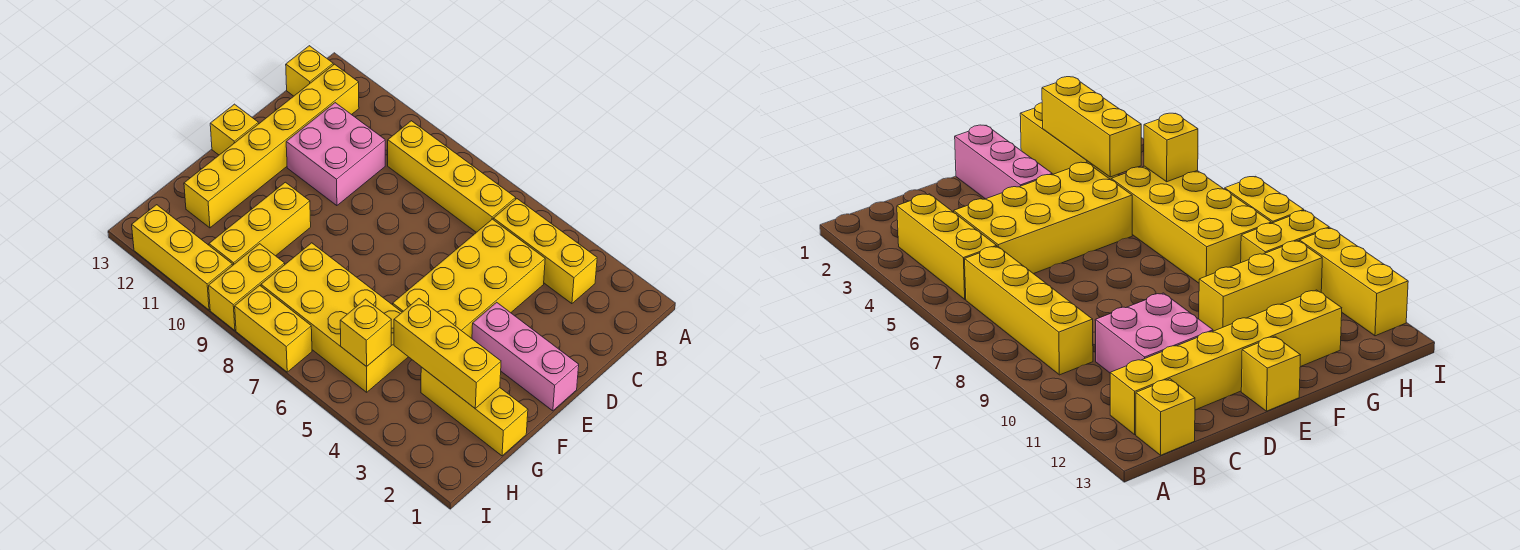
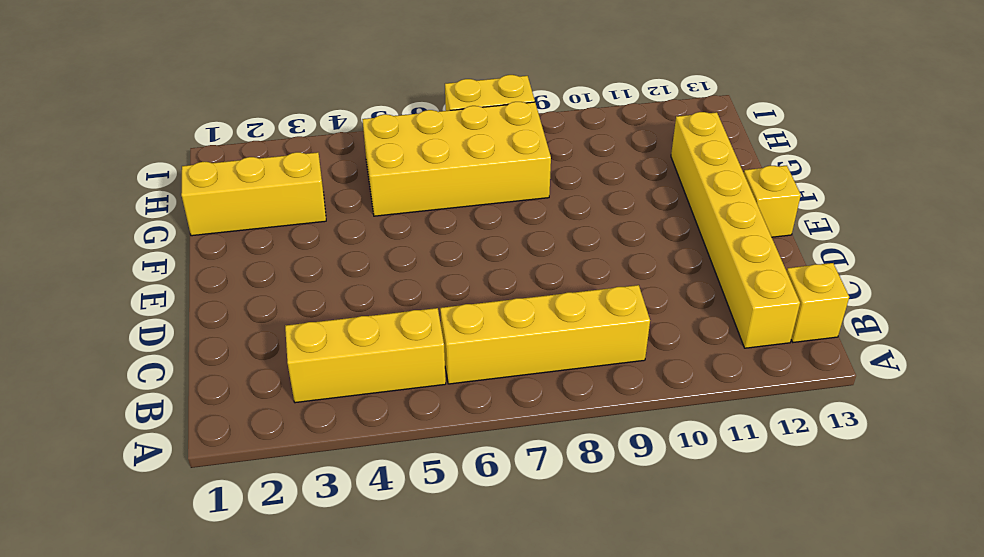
none -> yellow 2x4 brick [393,219,545,338]
none -> pink 2x2 brick [286,103,385,206]
none -> pink 1x3 brick [472,302,579,411]

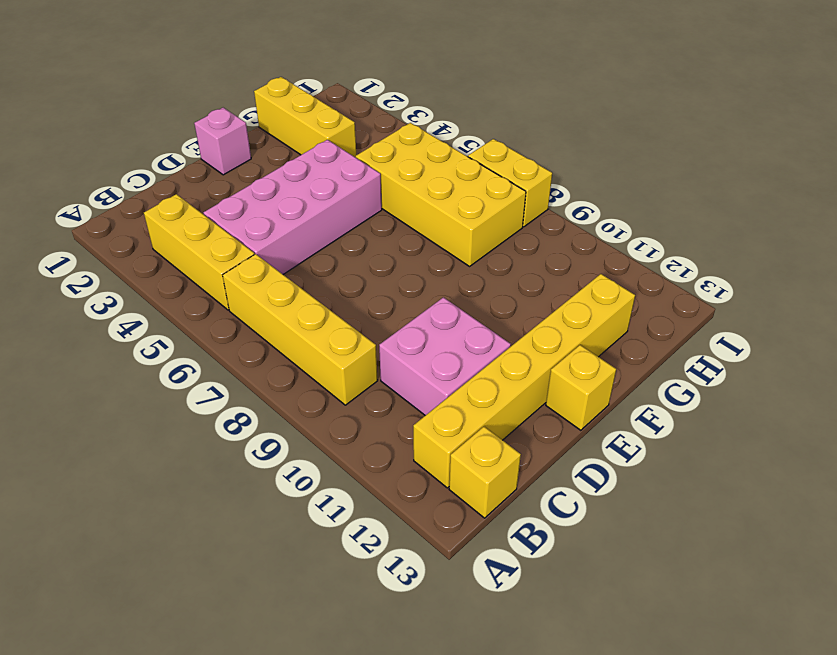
pink 2x4 brick [204,140,382,274] -> yellow 2x4 brick [393,219,545,338]
pink 1x1 brick [194,108,251,175] -> pink 1x3 brick [472,302,579,411]
none -> yellow 1x3 brick [209,182,311,266]
none -> yellow 1x2 brick [209,244,285,330]
none -> yellow 1x3 brick [132,205,232,310]

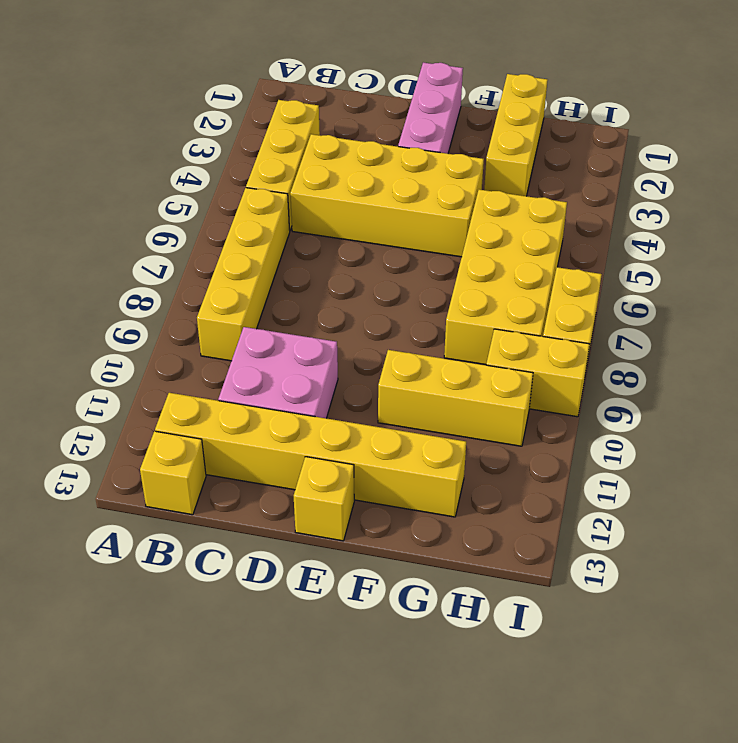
none -> yellow 1x3 brick [132,205,232,310]
none -> yellow 1x3 brick [394,299,501,408]
none -> yellow 1x1 brick [340,299,391,367]

